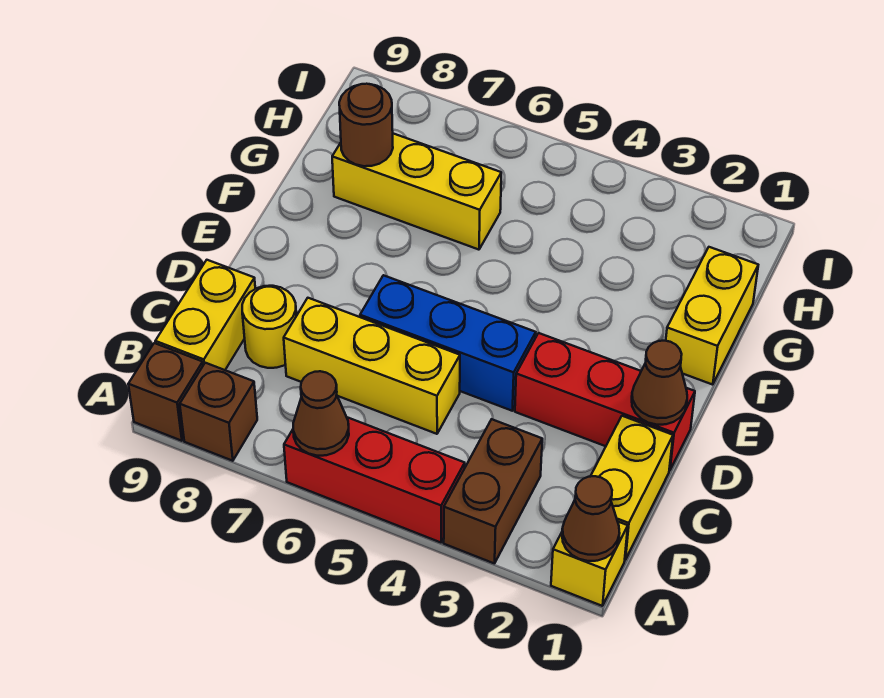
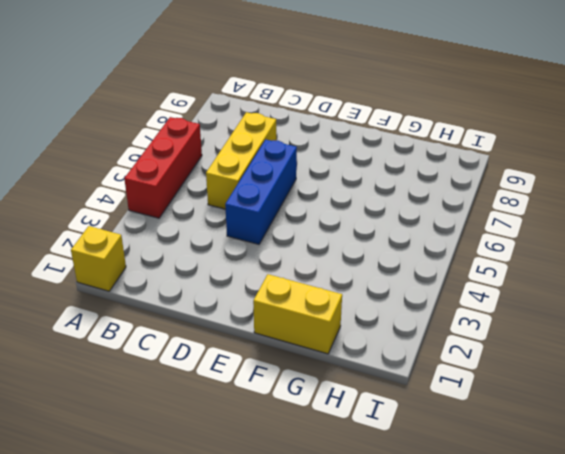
none -> brown 1x2 brick [444,419,542,564]
none -> brown 1x1 brick [180,363,257,461]
none -> brown 1x1 brick [128,343,203,441]

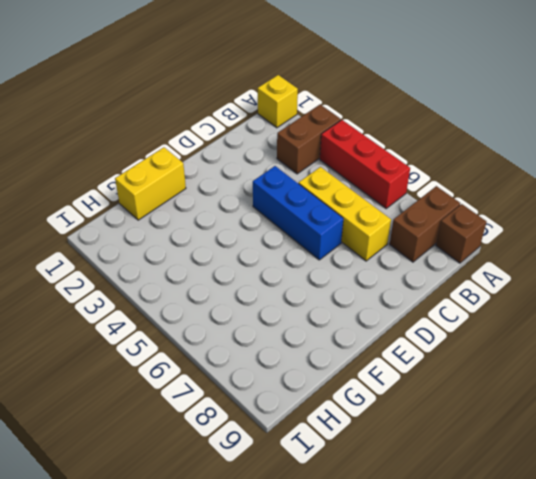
brown 1x2 brick [390,186,460,262] -> brown 1x1 brick [180,363,257,461]
none -> yellow 1x2 brick [590,416,673,560]
none -> yellow 1x2 brick [155,260,255,370]
none -> yellow 1x1 round brick [242,286,296,368]

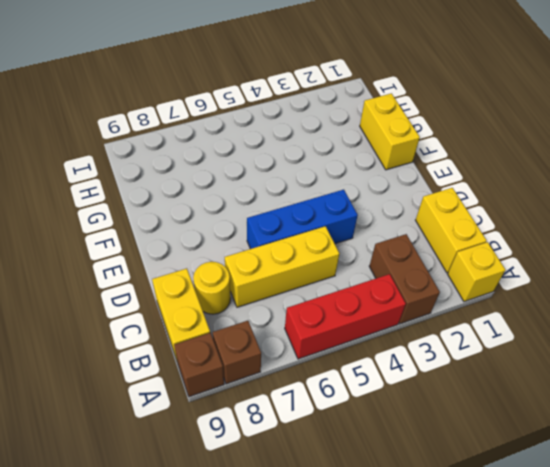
none -> red 1x3 brick [515,333,695,471]
none -> yellow 1x3 brick [332,134,501,250]
none -> brown 1x1 cone [562,476,620,561]

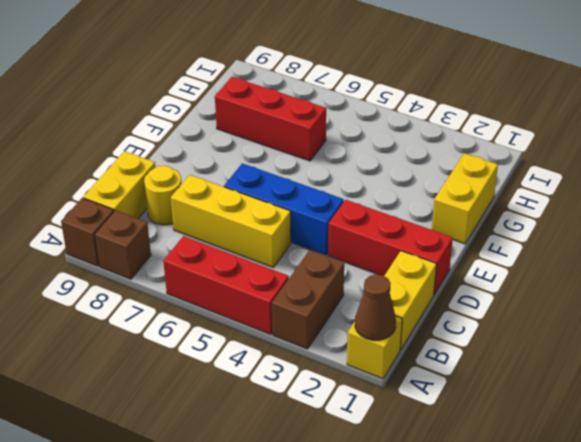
red 1x3 brick [215,77,326,161] -> yellow 1x3 brick [332,134,501,250]
none -> brown 1x1 cone [293,371,349,456]
none -> brown 1x1 cone [632,341,687,425]
none -> brown 1x1 round brick [339,84,393,166]

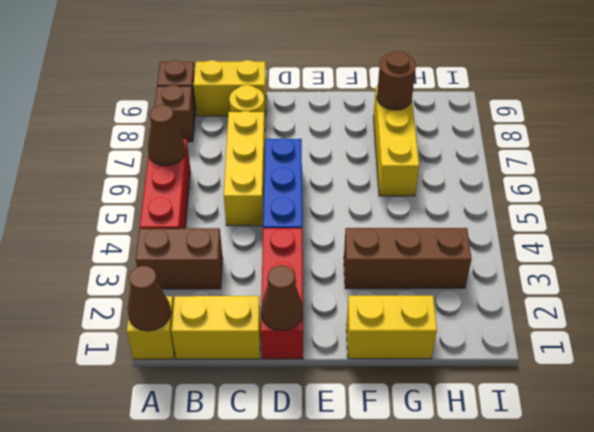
brown 1x3 brick [344,228,472,289] -> none

